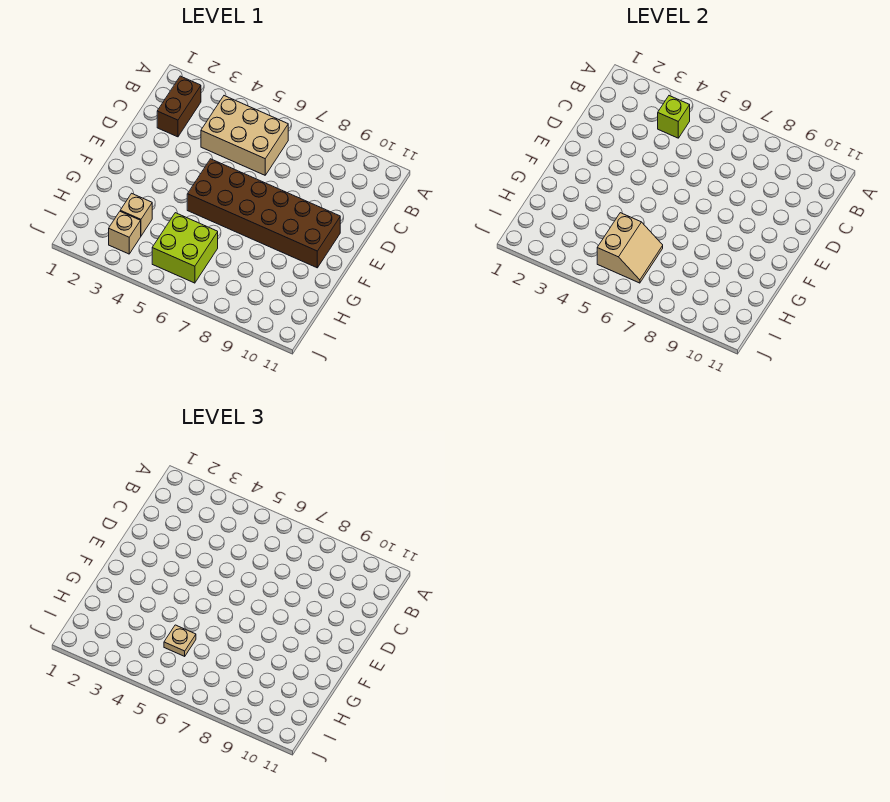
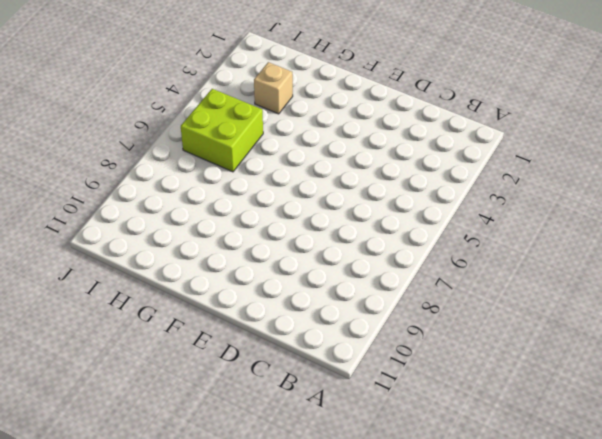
none -> brown 1x2 brick [157,76,201,137]
none -> tan 2x3 brick [201,96,288,175]

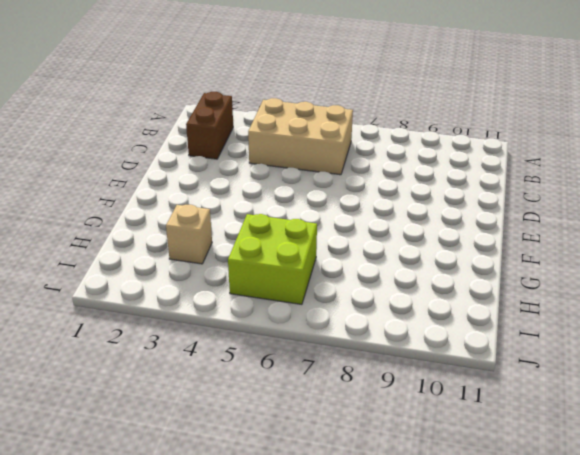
none -> brown 2x6 brick [187,159,340,268]
none -> tan 1x1 brick [109,212,141,254]

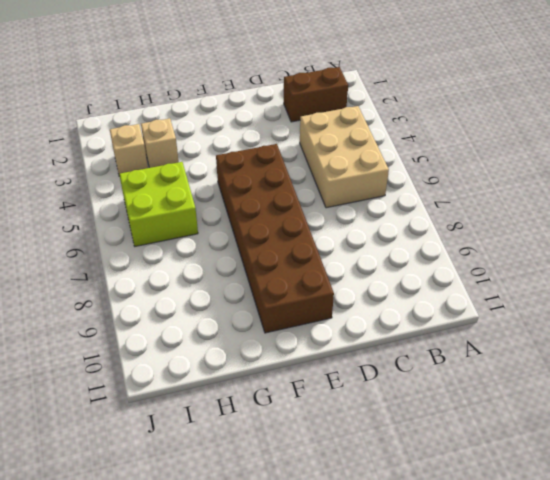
none -> lime 1x1 brick [658,96,690,138]
none -> tan 2x2 slope [597,213,663,283]

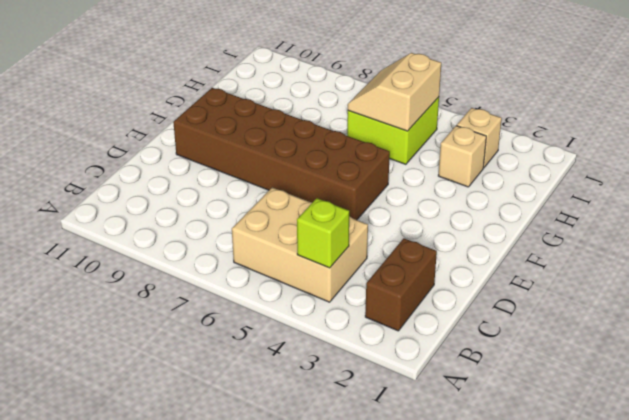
none -> tan 1x1 plate [164,625,196,656]

